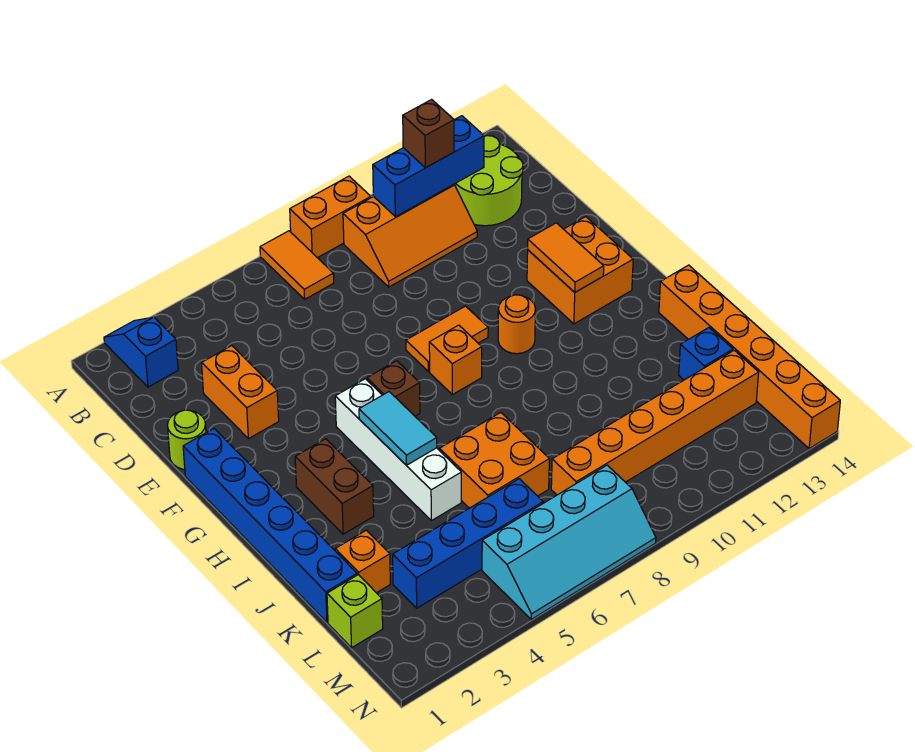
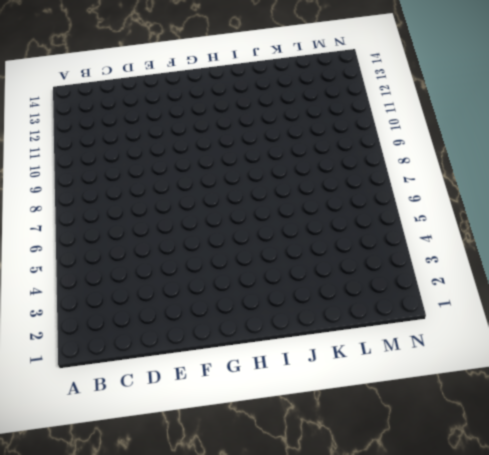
none -> blue 1x2 slope [104,317,178,387]
none -> orange 1x2 tile [260,231,334,299]
none -> orange 1x2 brick [290,176,371,258]

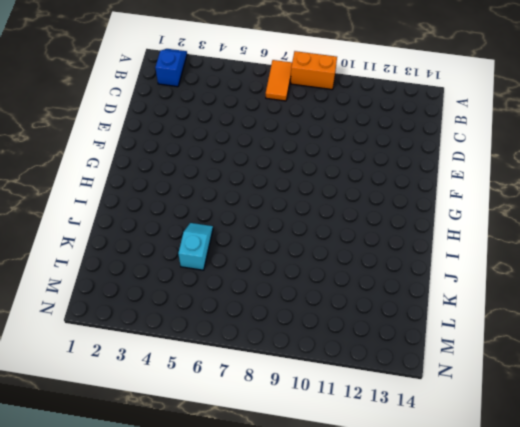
cyan 1x2 slope [178,223,213,270] -> white 1x4 brick [335,379,461,521]
none -> orange 2x3 slope [343,184,477,287]
none -> lime 2x2 round brick [454,136,523,226]
none -> orange 1x2 brick [202,346,279,439]

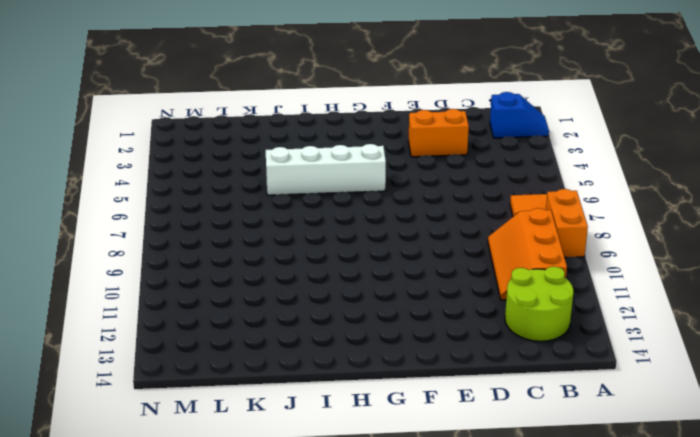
none -> lime 1x1 round brick [167,410,206,469]
none -> blue 1x6 brick [183,429,357,622]
none -> orange 1x2 tile [406,306,488,372]

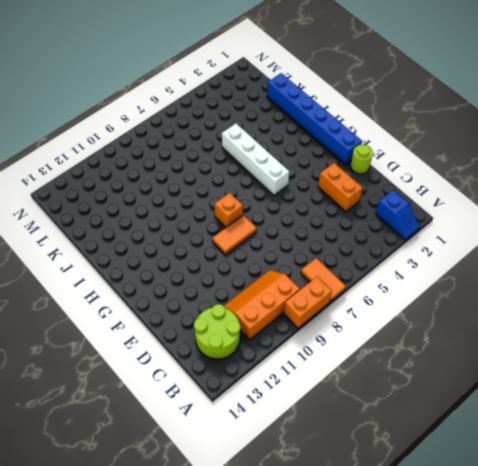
none -> orange 2x2 brick [527,217,633,324]
none -> brown 1x1 brick [367,361,420,416]
none -> orange 1x1 round brick [498,295,535,354]

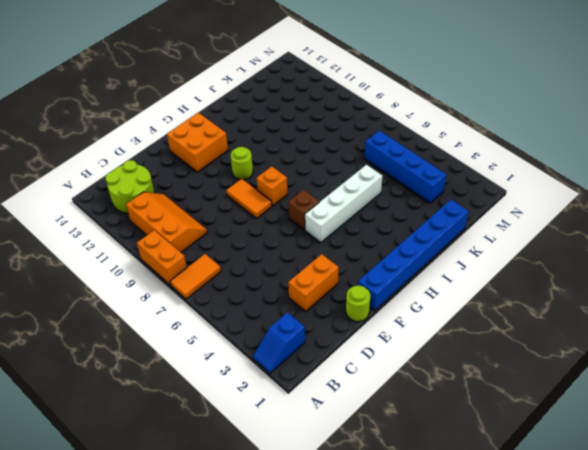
lime 1x1 round brick [231,147,253,180] -> orange 1x1 round brick [498,295,535,354]
none -> brown 1x2 brick [295,439,374,534]
none -> orange 1x6 brick [659,265,840,449]
none -> orange 2x2 brick [439,412,549,508]

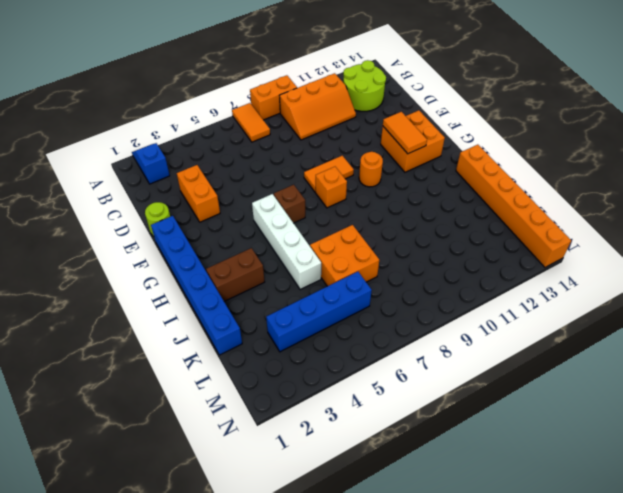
brown 1x2 brick [206,248,265,301] -> brown 1x2 brick turned to [295,439,374,534]
none -> orange 1x1 brick [335,530,390,593]
none -> blue 1x1 brick [679,328,733,380]
none -> lime 1x1 brick [327,575,383,648]

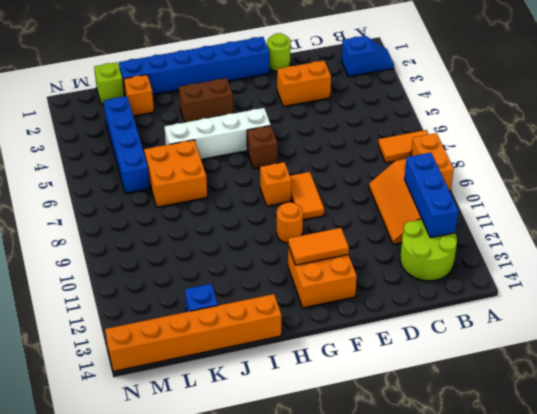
none -> orange 1x6 brick [551,350,759,495]
none -> cyan 2x4 slope [482,465,656,619]
none -> cyan 1x2 tile [359,392,437,465]

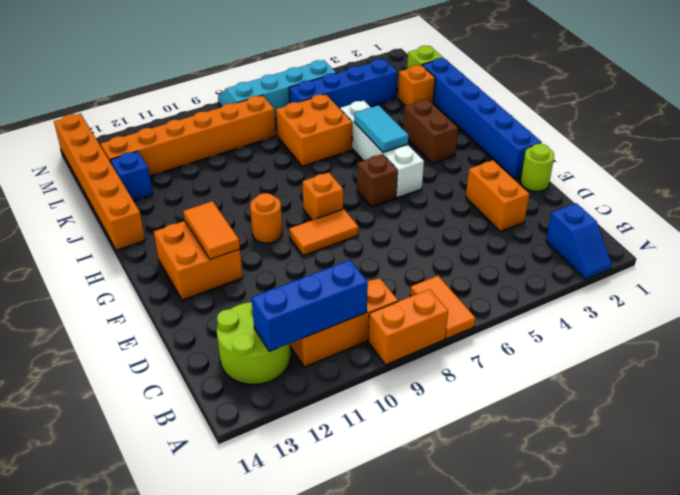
none -> brown 1x1 brick [403,100,454,168]

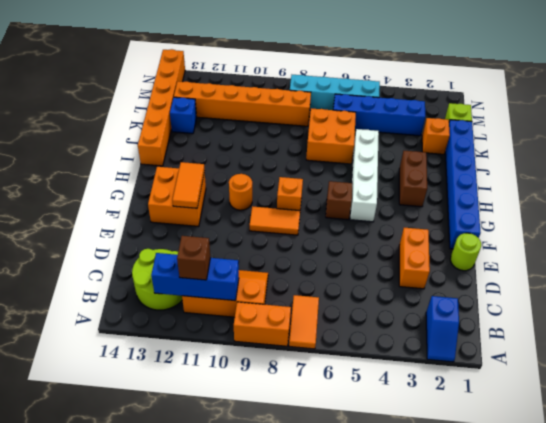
none -> cyan 1x2 tile [359,392,437,465]

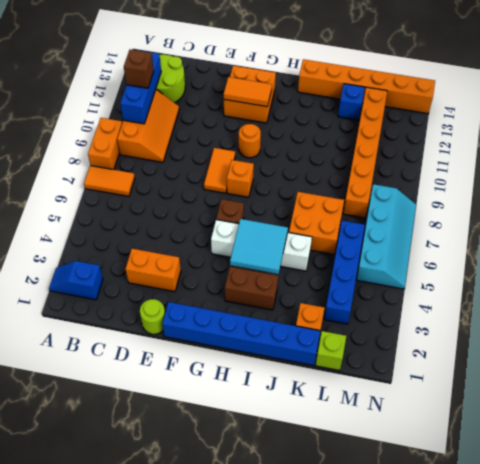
cyan 2x2 tile [230,219,288,274] -> cyan 1x2 tile [359,392,437,465]

